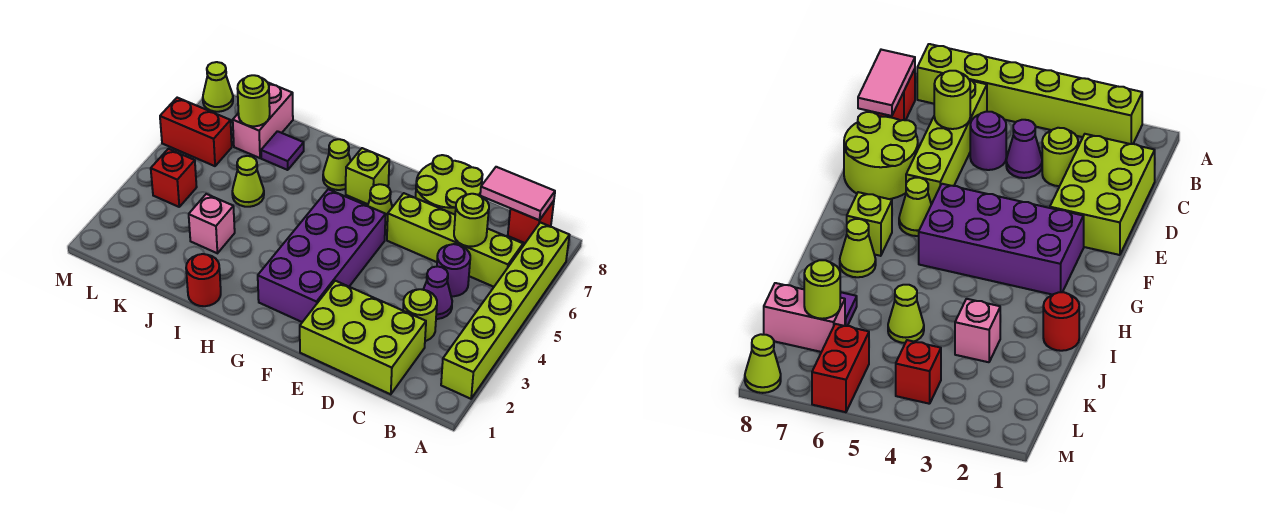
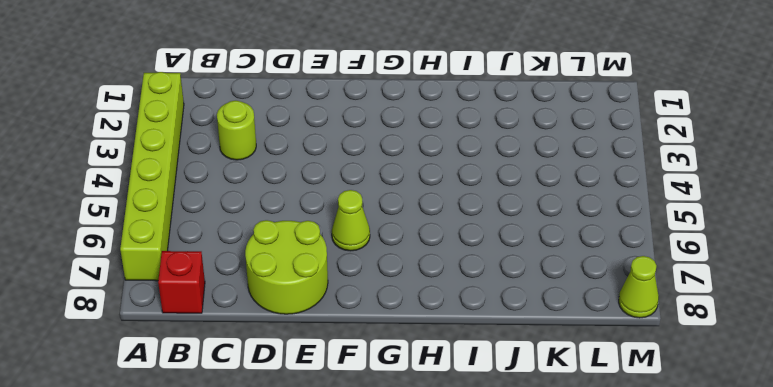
none -> lime 1x4 brick [387,193,523,287]
none -> lime 2x3 brick [300,281,426,394]
none -> purple 1x1 cone [423,266,452,319]

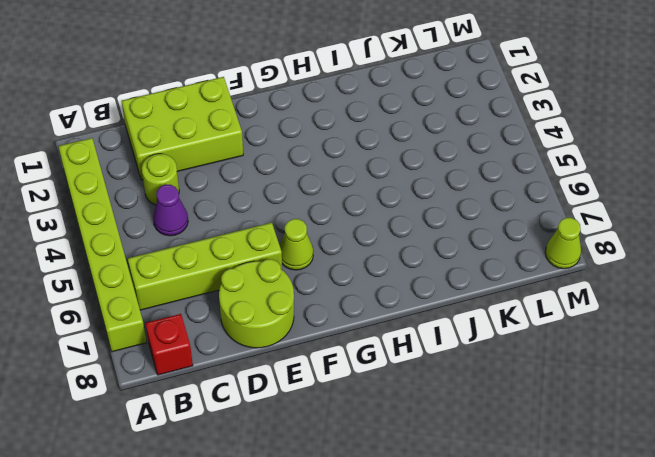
none -> purple 1x1 round brick [437,244,470,296]
none -> purple 2x4 brick [258,189,386,322]
none -> lime 1x1 brick [346,148,389,204]

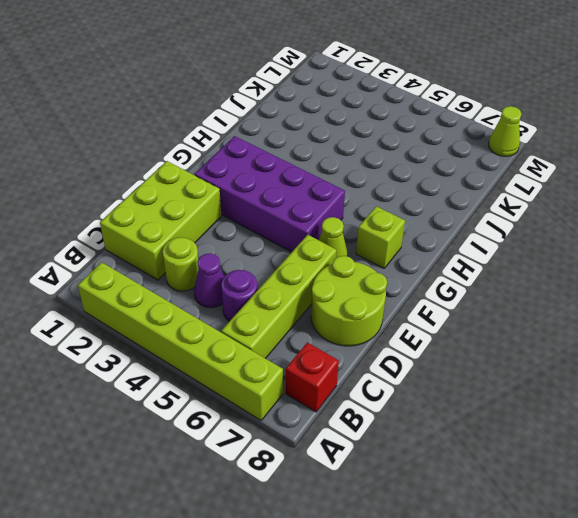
none -> lime 1x1 cone [323,139,351,190]
none -> red 1x1 round brick [186,254,221,306]
none -> pink 1x1 brick [189,194,235,253]

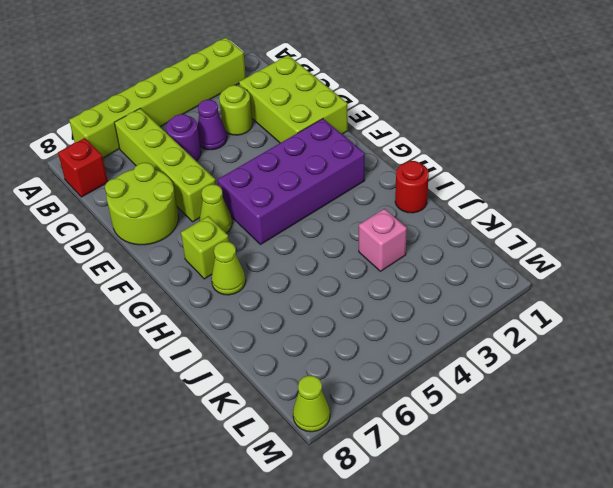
none -> lime 1x1 cone [232,156,264,207]
none -> purple 1x1 tile [261,131,304,170]
none -> pink 1x2 brick [233,83,293,158]

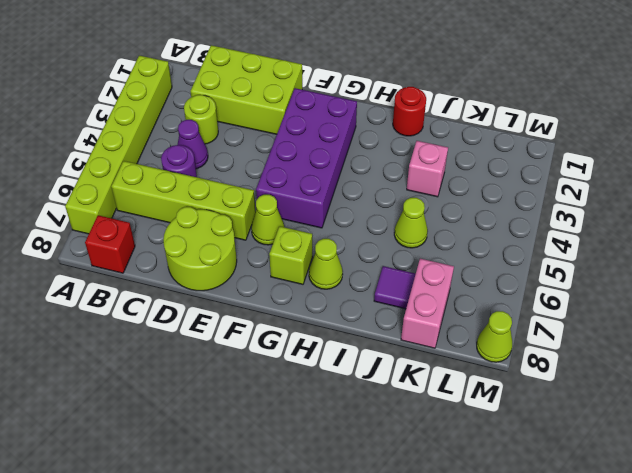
none -> red 1x1 brick [151,149,197,207]
none -> red 1x2 brick [160,98,232,166]
none -> pink 1x2 tile [480,167,555,220]

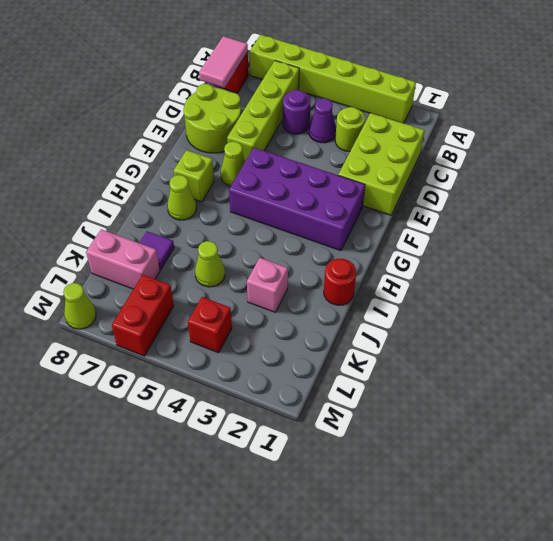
none -> lime 1x1 round brick [454,194,489,247]
none -> lime 1x1 round brick [237,75,270,126]

